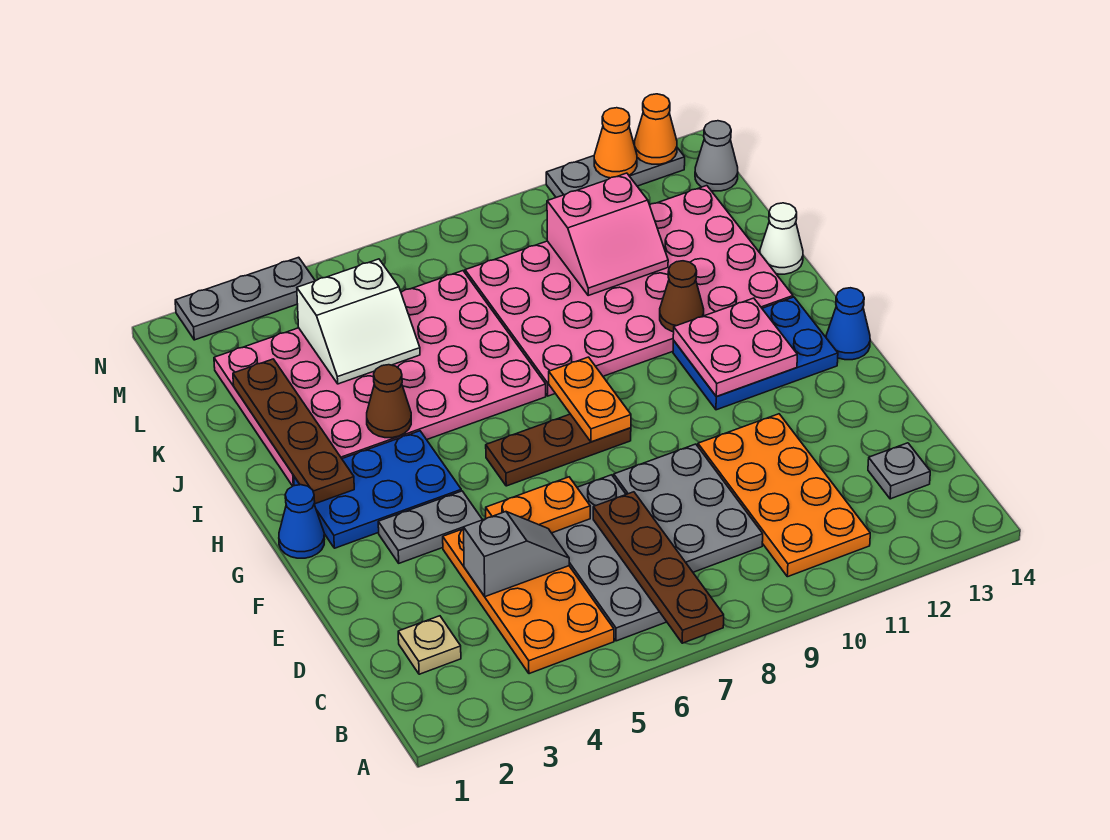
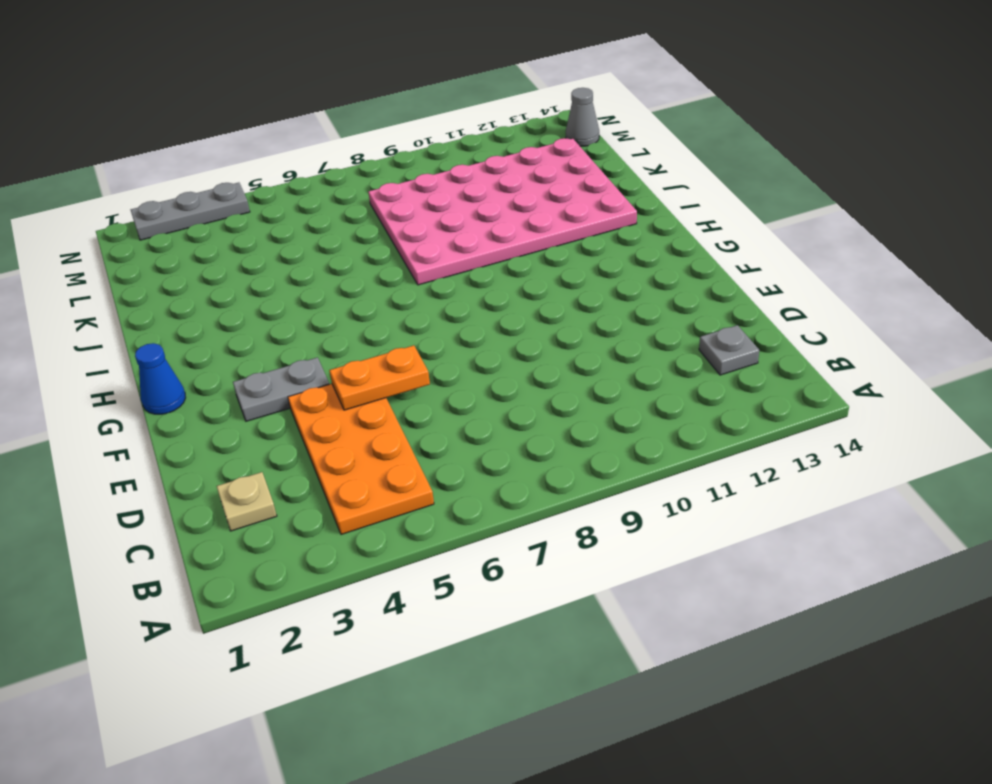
none -> grey 2x4 plate [552,475,667,641]
none -> orange 2x4 plate [698,414,870,577]
none -> grey 2x3 plate [614,444,763,572]
none -> blue 2x3 plate [294,431,461,548]

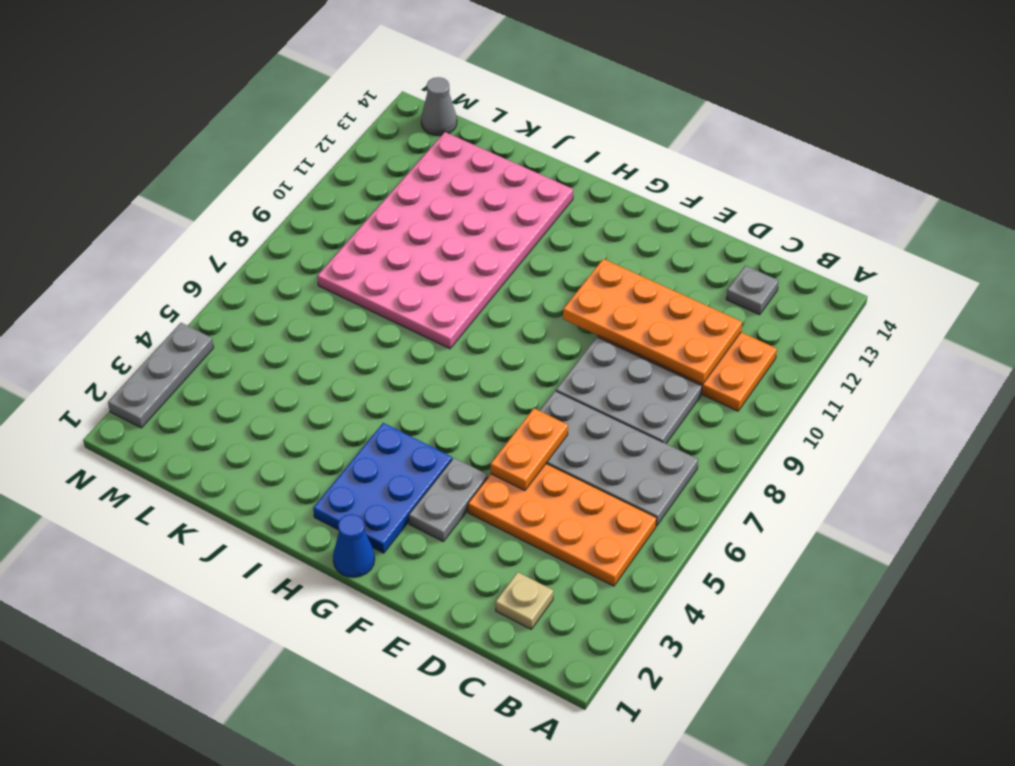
orange 2x4 plate [563,259,742,384] -> none
none -> brown 1x3 plate [486,414,631,486]
none -> blue 2x3 plate [673,297,838,410]
none -> blue 1x1 cone [826,288,870,360]
none -> pink 4x6 plate [214,271,546,486]

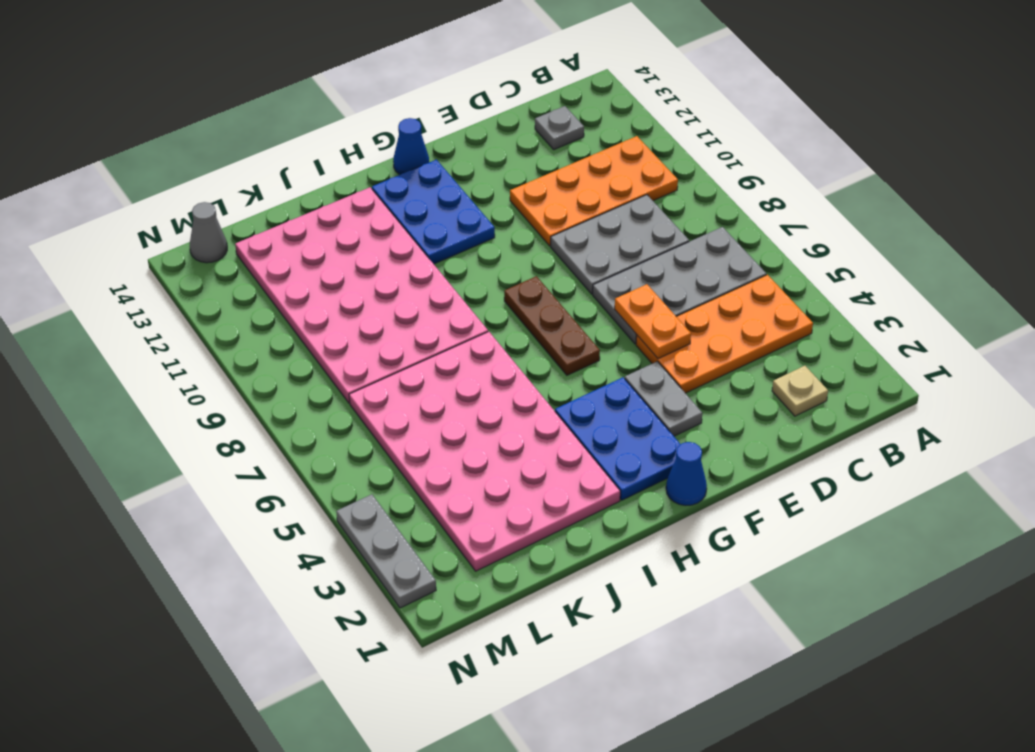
none -> white 1x1 cone [760,203,803,274]
none -> grey 1x3 plate [546,142,685,197]
none -> brown 1x4 plate [593,492,724,643]
none -> grey 1x2 slope [464,512,569,597]

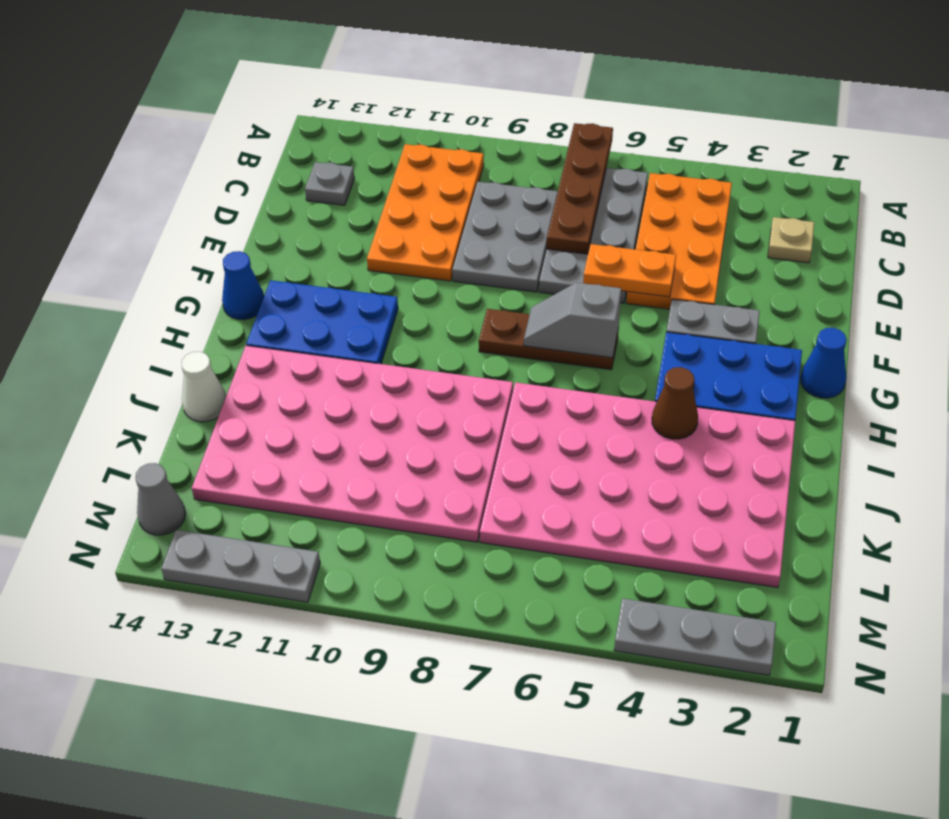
grey 1x2 slope [524,283,621,358] -> grey 1x2 slope moved to [464,512,569,597]
none -> orange 1x2 plate [549,357,631,442]
none -> pink 2x2 plate [673,298,797,396]
none -> brown 1x4 plate [233,359,354,504]
none -> brown 1x1 cone [660,261,704,332]

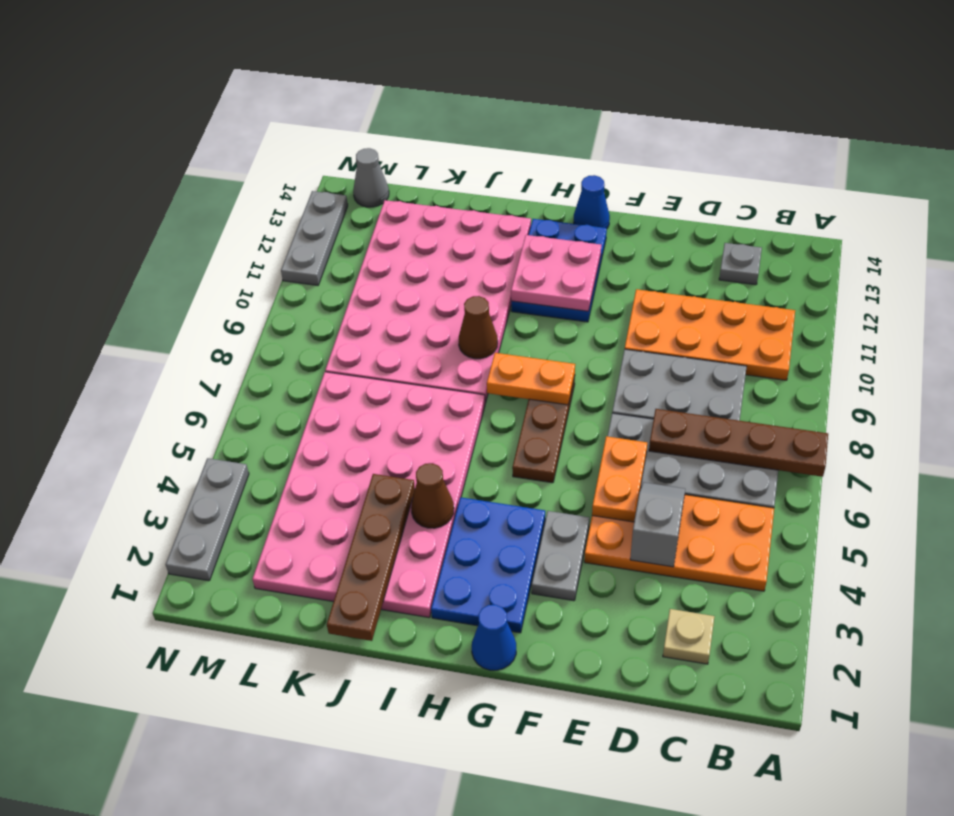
brown 1x1 cone [459,296,498,359] -> brown 1x1 cone moved to [660,261,704,332]
brown 1x4 plate [327,474,415,641] -> brown 1x4 plate turned to [233,359,354,504]
none -> white 1x1 cone [760,203,803,274]
none -> white 2x2 slope [297,259,420,384]
none -> pink 2x2 slope [547,173,668,295]
none -> orange 1x1 cone [594,108,637,178]

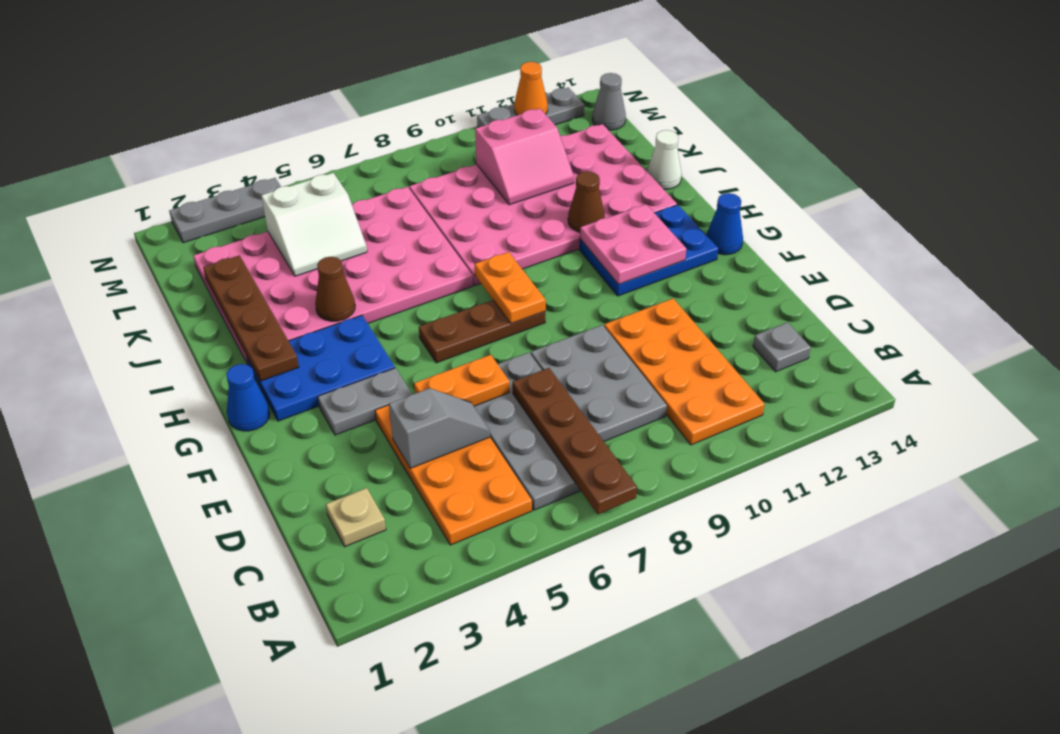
none -> orange 1x1 cone [634,94,677,164]

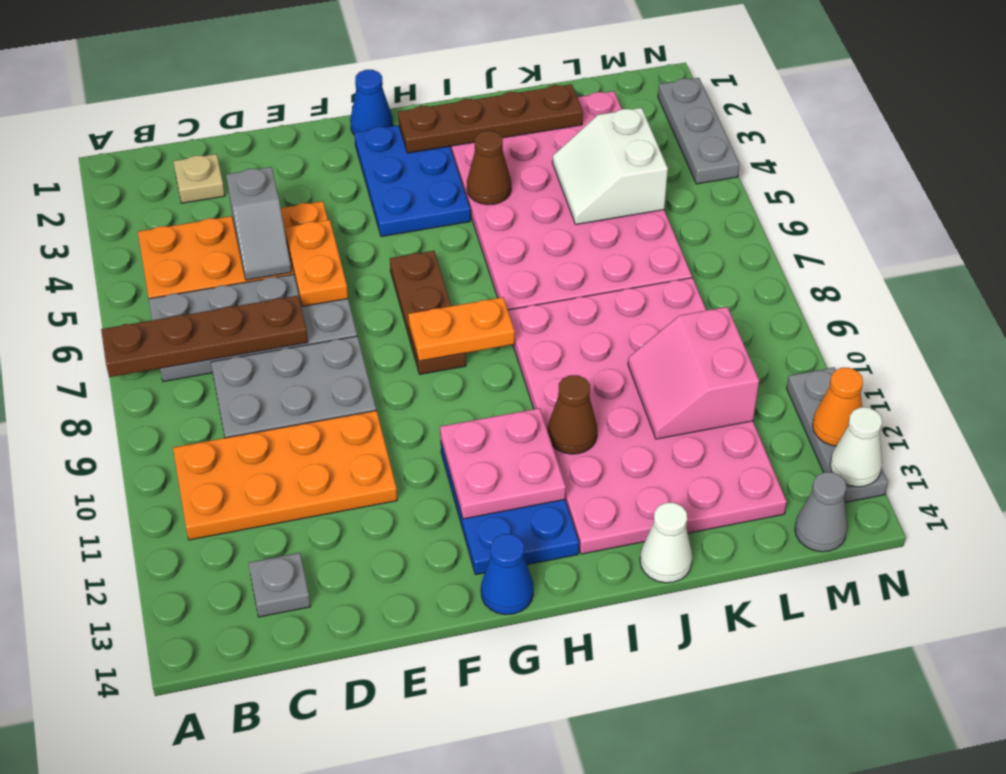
white 1x1 cone [830,407,882,487] -> orange 1x1 cone [634,94,677,164]
none -> grey 1x2 plate [378,491,482,563]

